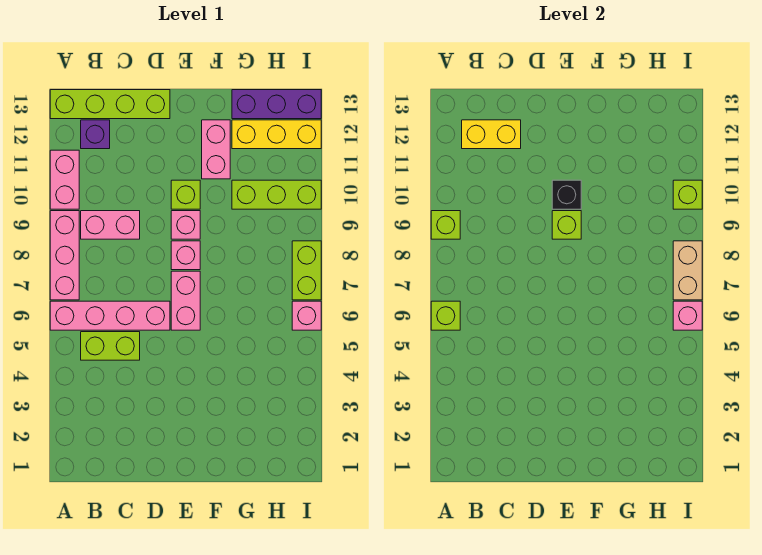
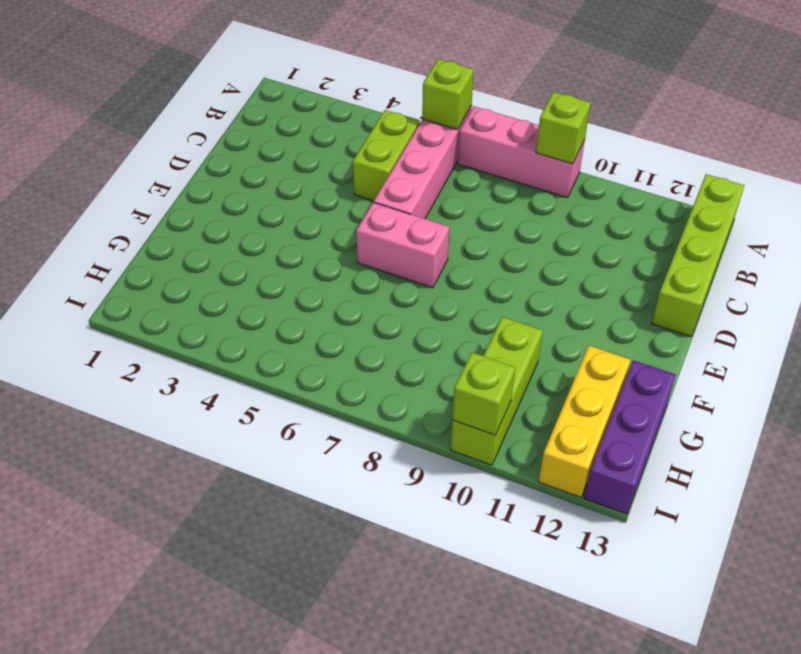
none -> pink 1x2 brick [50,150,79,209]
none -> pink 1x2 brick [81,211,140,239]
none -> purple 1x1 brick [81,120,110,149]

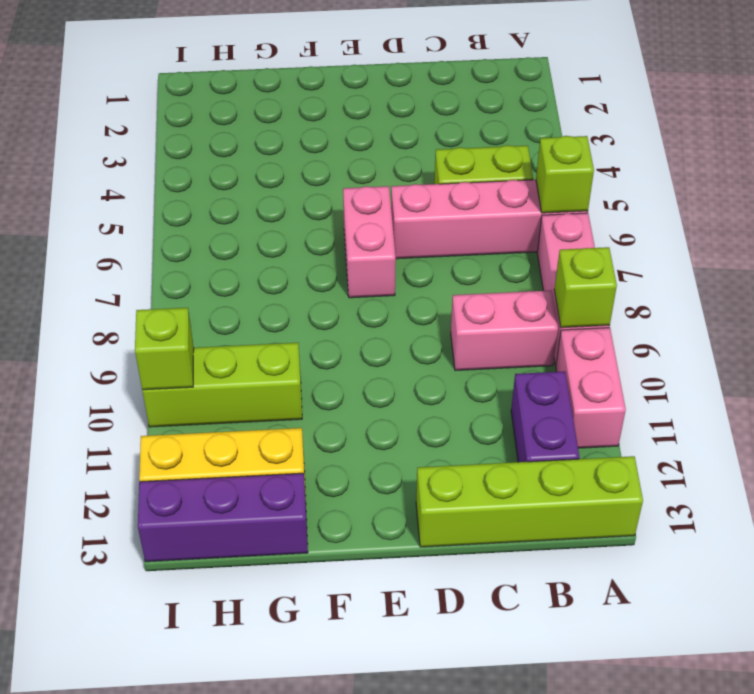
purple 1x2 brick [511,371,579,462] -> purple 1x1 brick [81,120,110,149]
none -> pink 1x1 brick [171,241,200,270]
none -> pink 1x1 brick [171,211,200,239]
none -> lime 1x1 brick [171,180,200,209]

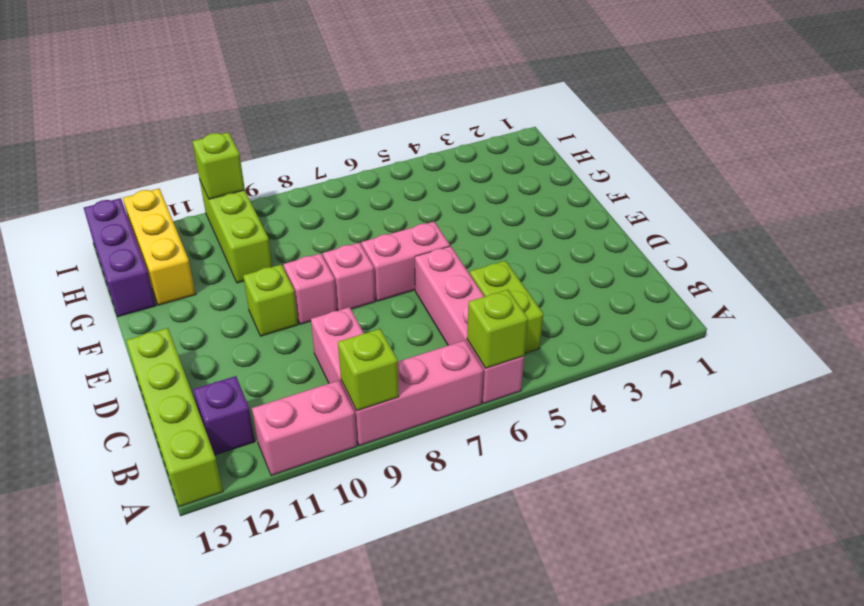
none -> pink 1x2 brick [202,120,230,179]
none -> pink 1x1 brick [292,301,321,330]
none -> lime 1x2 brick [292,241,321,300]

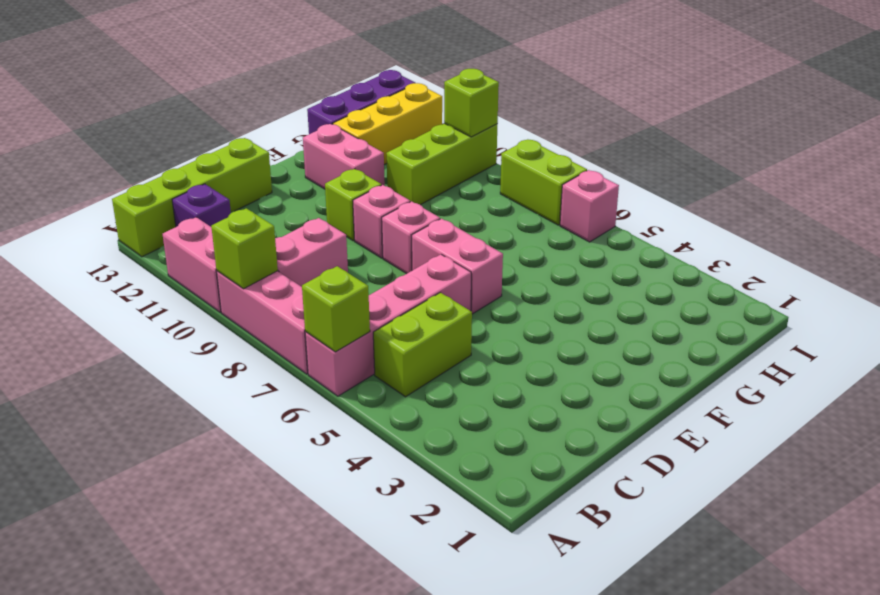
none -> yellow 1x2 brick [462,120,521,149]
none -> lime 1x1 brick [552,211,581,239]
none -> black 1x1 brick [552,180,581,209]

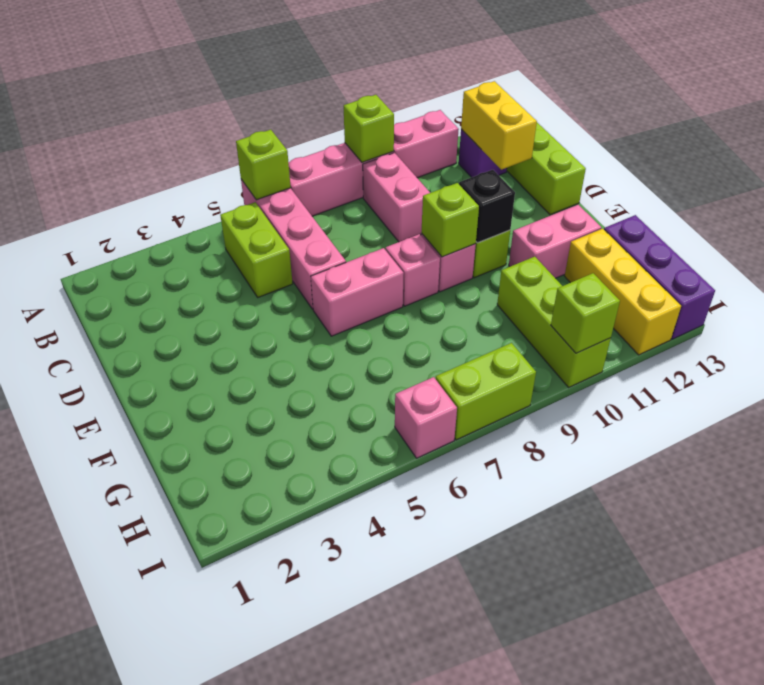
none -> pink 1x1 brick [673,301,702,330]
none -> tan 1x2 brick [673,241,702,300]

